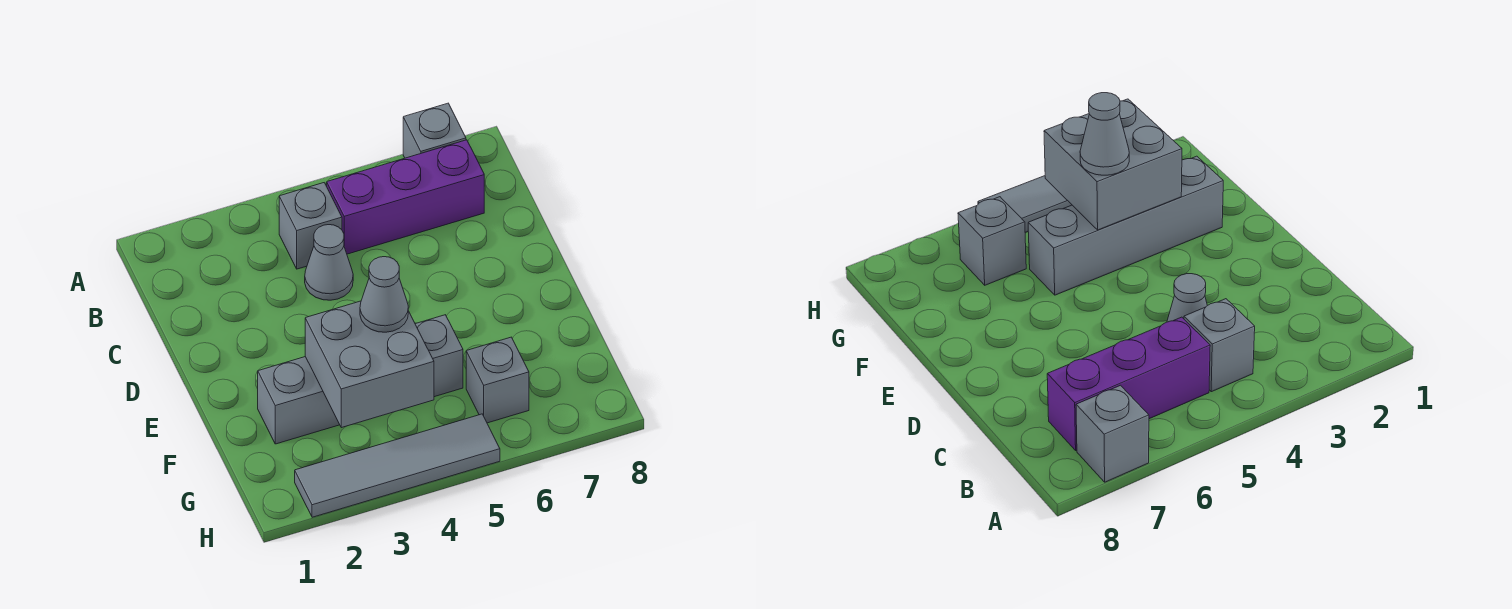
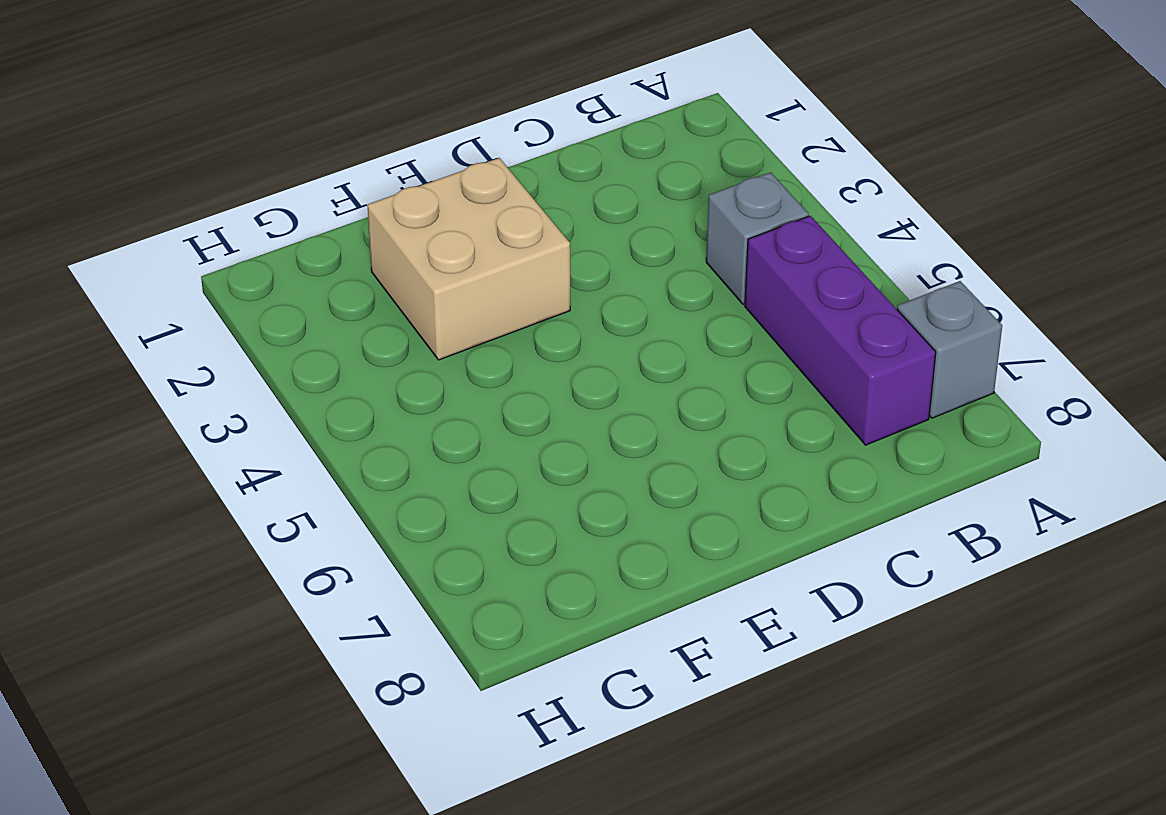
tan 2x2 brick [368,158,570,360] -> grey 1x4 brick [258,315,463,444]
none -> grey 1x1 cone [305,225,353,300]
none -> grey 1x1 brick [466,337,529,423]

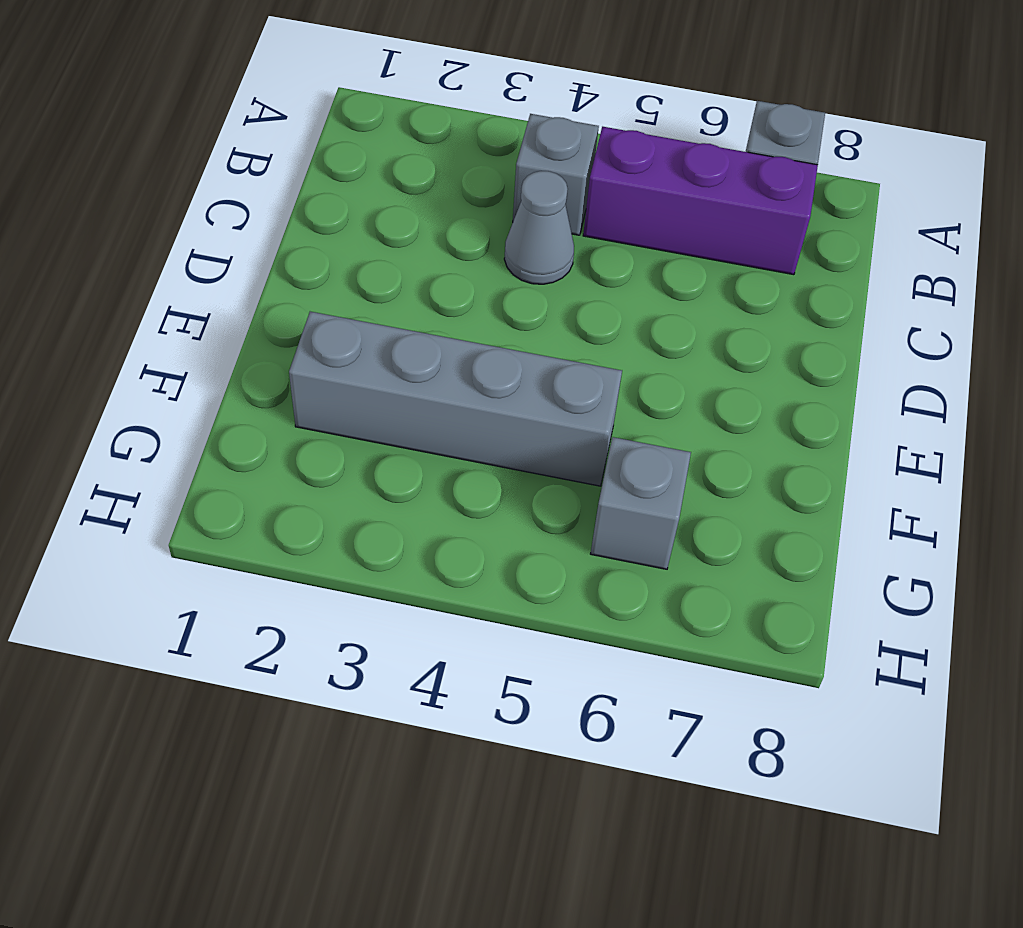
none -> grey 1x4 tile [295,414,500,517]
none -> grey 2x2 brick [305,301,434,428]

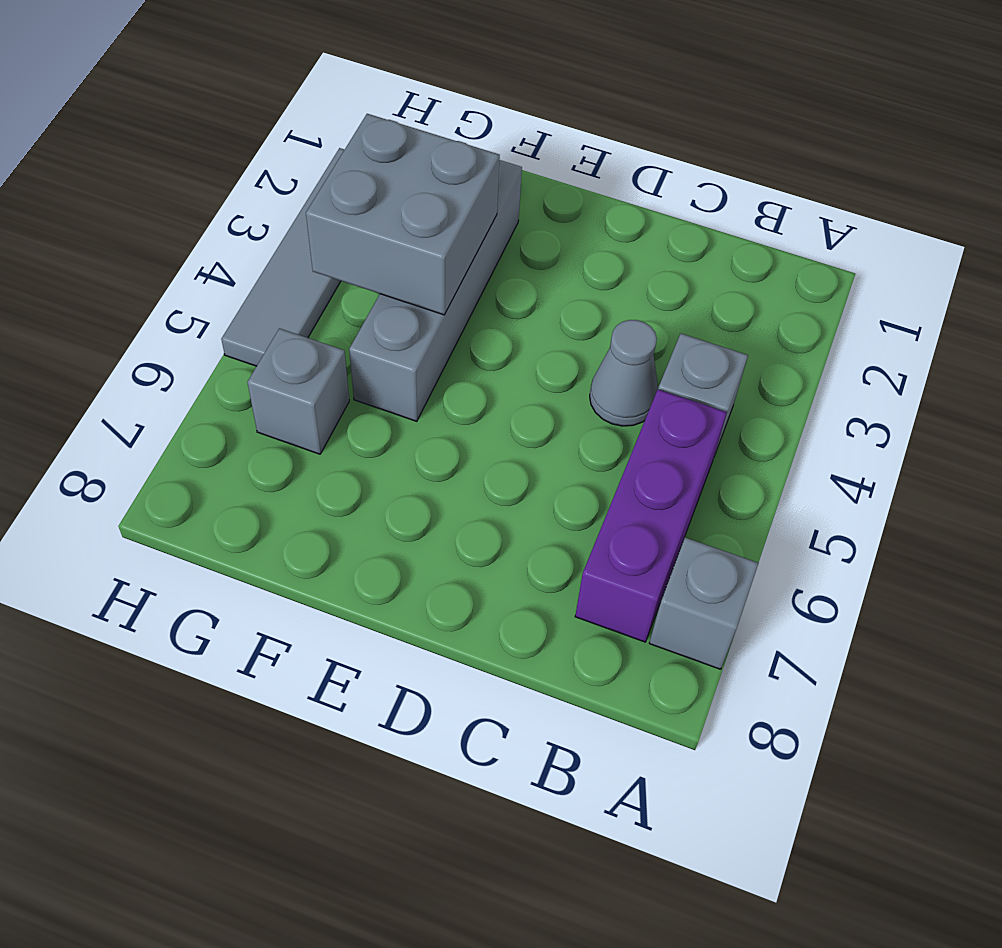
none -> grey 1x1 cone [360,257,408,332]

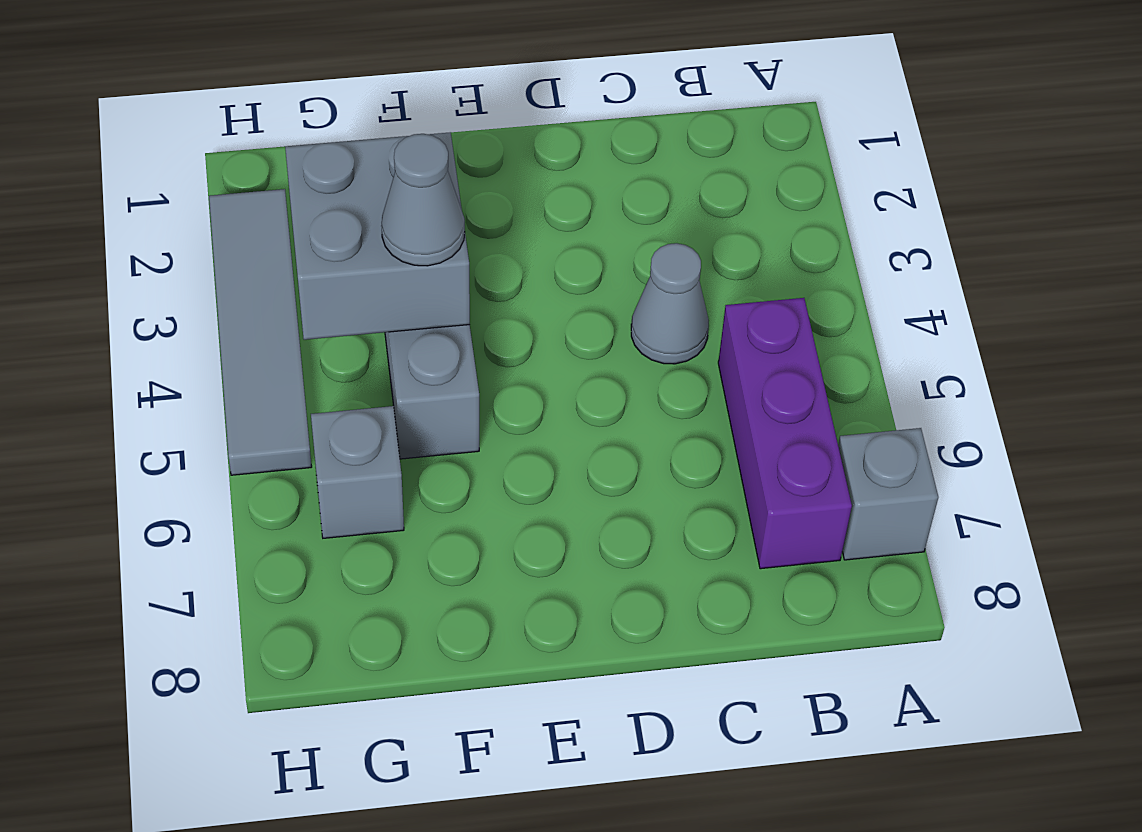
none -> grey 1x1 brick [279,183,342,269]

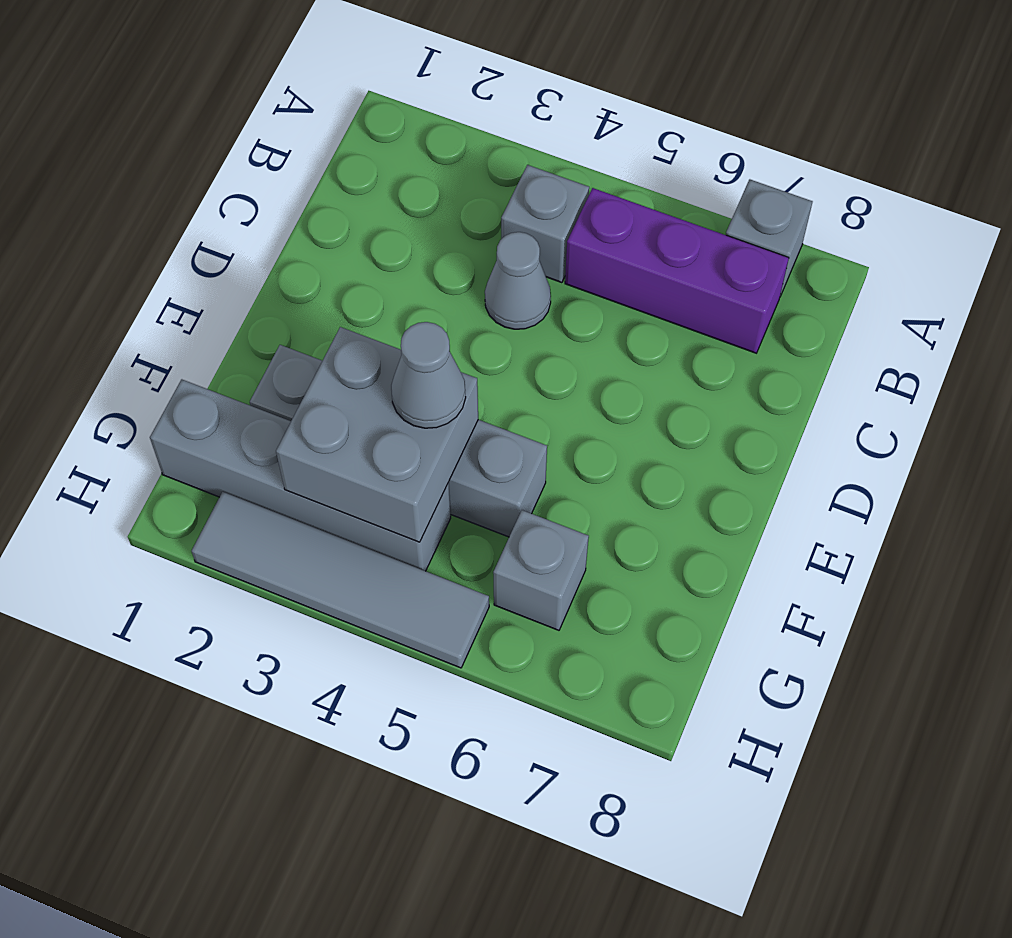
grey 1x4 brick [150,379,451,571] -> none

